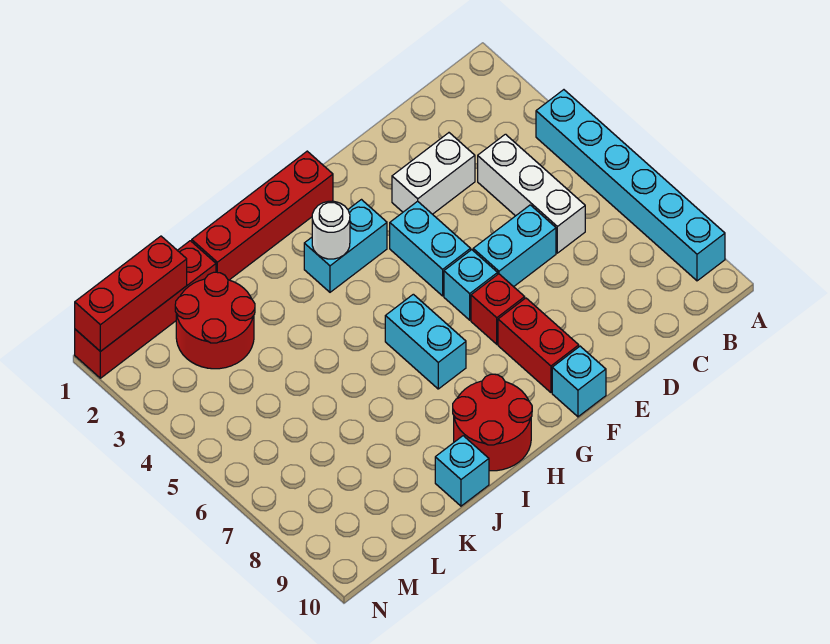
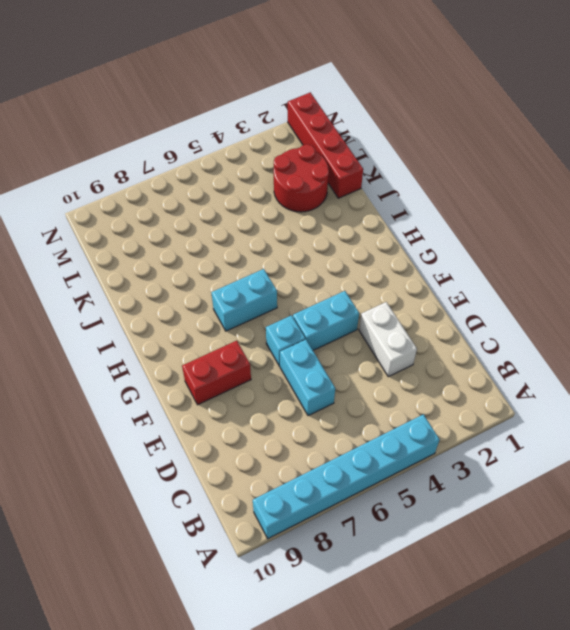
none -> white 1x3 brick [478,134,585,253]
none -> red 1x1 brick [471,274,525,344]
none -> cyan 1x1 brick [552,346,606,417]

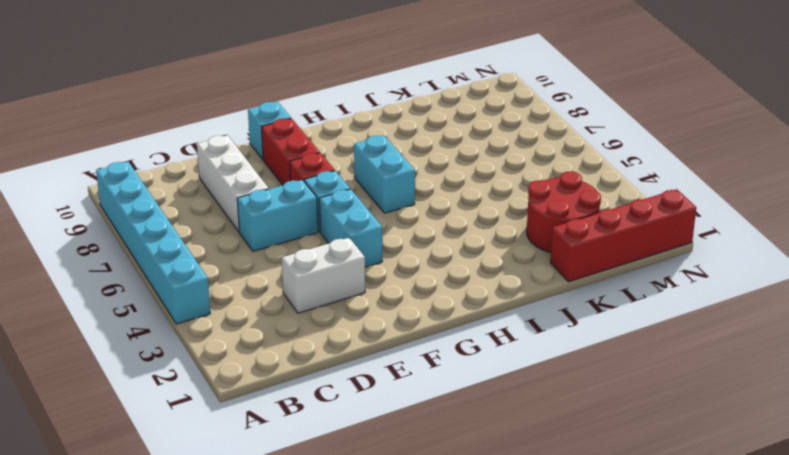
white 1x3 brick [197,135,269,232] -> white 1x3 brick moved to [478,134,585,253]
none -> red 1x4 brick [192,151,333,280]
none -> cyan 1x2 brick [304,200,387,292]
none -> red 2x2 round brick [453,374,532,471]

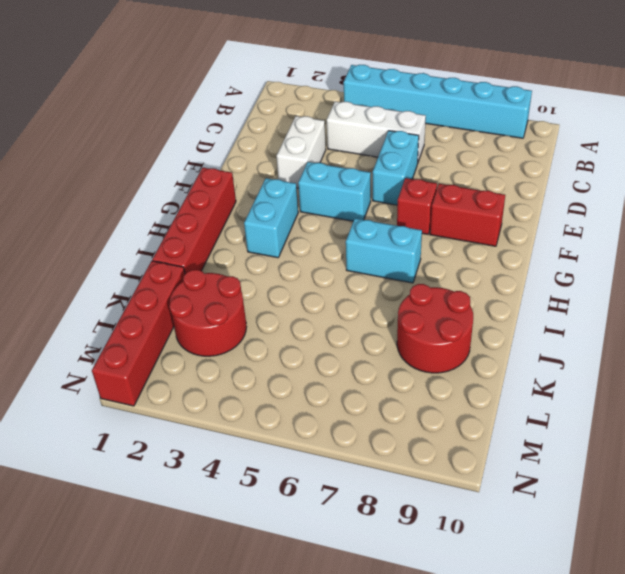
red 2x2 round brick [397,284,473,373] -> red 2x2 round brick moved to [453,374,532,471]
none -> cyan 1x1 brick [444,250,498,320]
none -> cyan 1x1 brick [552,346,606,417]
none -> cyan 1x1 brick [435,436,489,506]

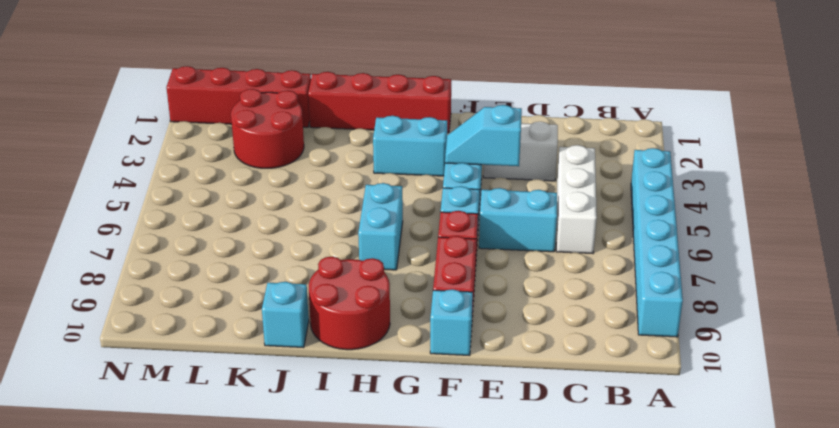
cyan 1x2 slope [445,105,522,166] -> none
none -> white 1x1 round brick [312,201,350,259]
none -> red 1x3 brick [75,236,187,352]

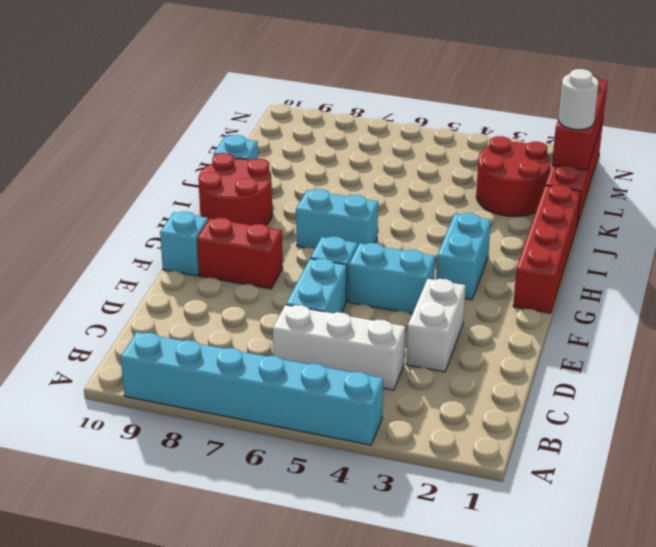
white 1x1 round brick [559,69,599,130] -> white 1x1 round brick moved to [312,201,350,259]
none -> red 1x1 brick [471,274,525,344]

